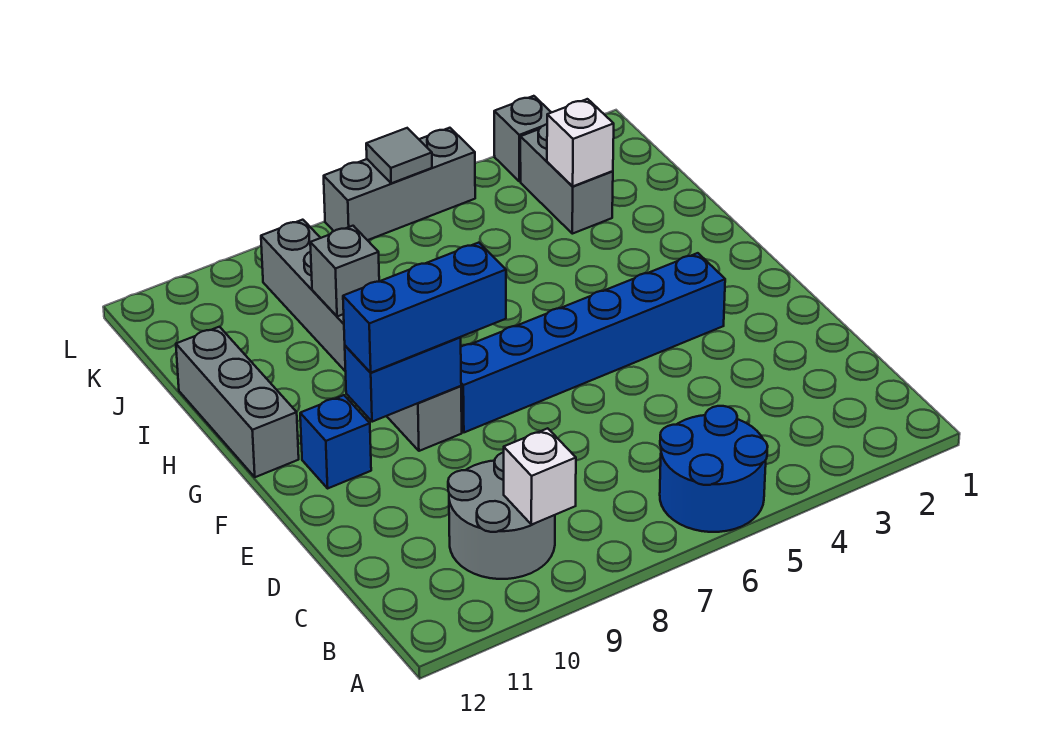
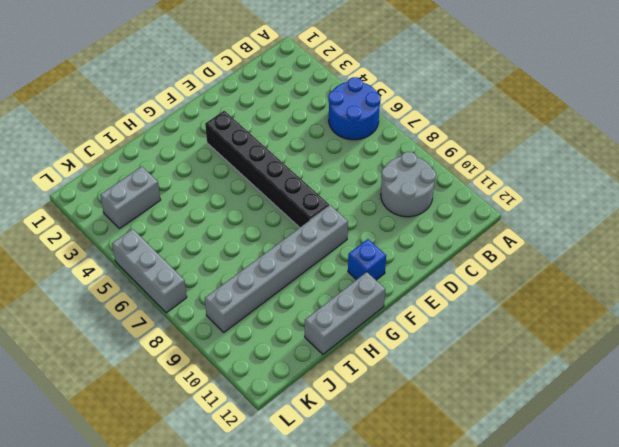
black 1x6 brick [205,111,329,228] -> blue 1x6 brick [461,253,725,432]
none -> grey 1x1 brick [494,96,551,181]
none -> white 1x1 brick [504,428,576,525]
none -> blue 1x2 brick [345,337,461,422]

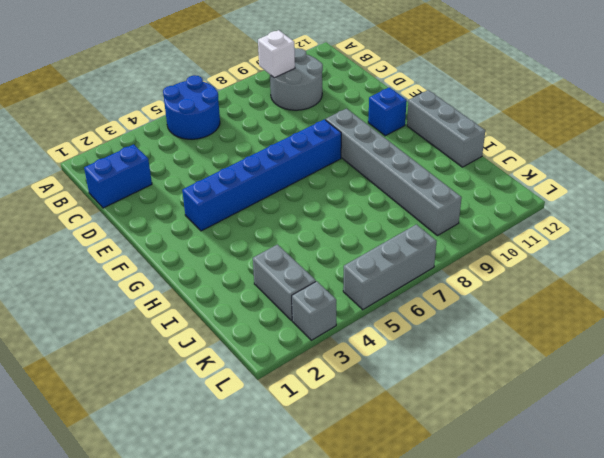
blue 1x2 brick [84,144,152,208] -> blue 1x2 brick moved to [345,337,461,422]
none -> grey 1x1 brick [310,226,379,316]
none -> white 1x1 brick [547,99,614,186]
none -> grey 1x1 tile [366,128,432,183]

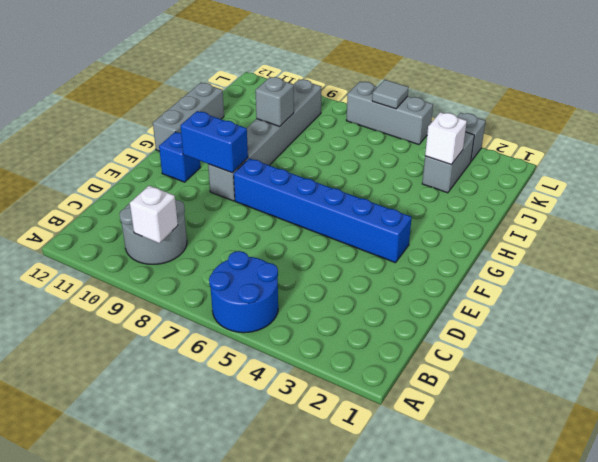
none -> blue 1x3 brick [343,243,506,373]

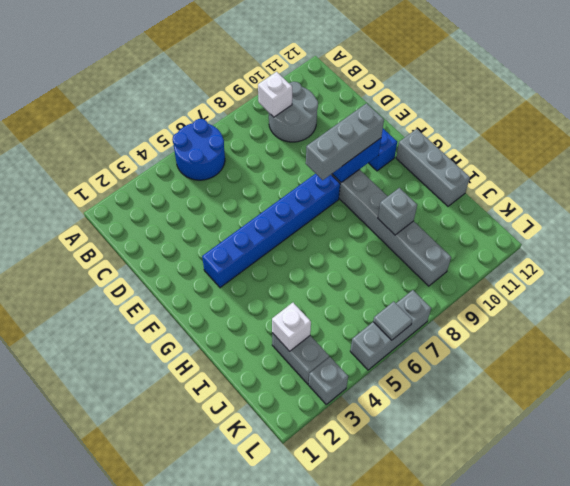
grey 1x3 brick [306,103,384,180] -> blue 1x3 brick [343,243,506,373]

